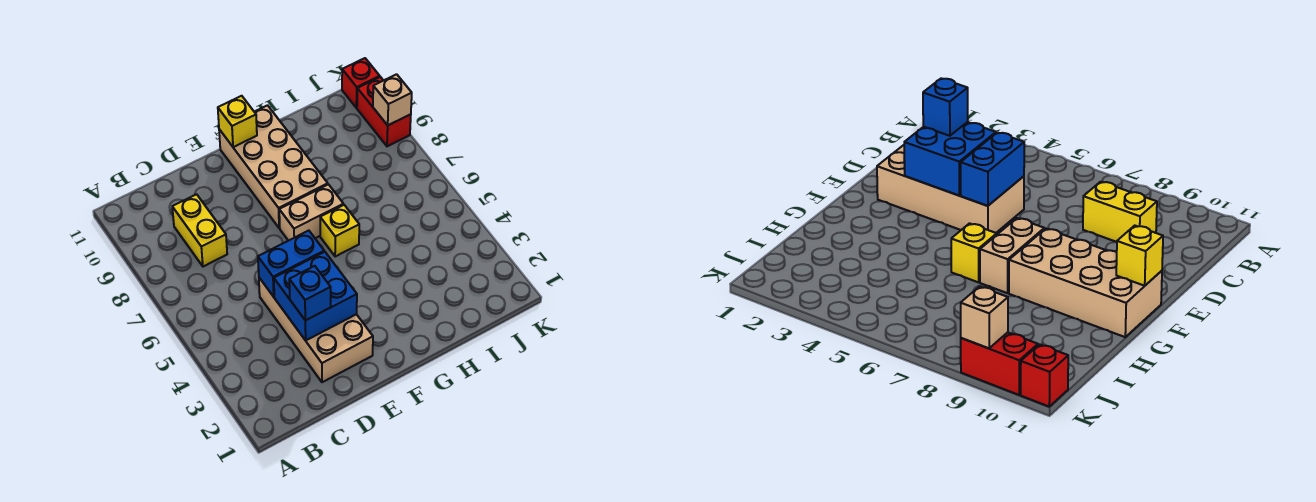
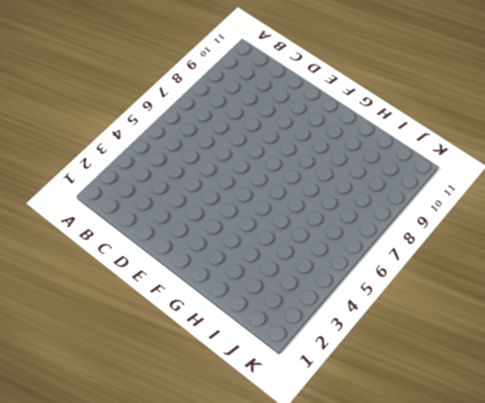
none -> yellow 1x2 brick [172,194,227,267]
none -> tan 2x4 brick [259,278,373,382]
none -> tan 1x2 brick [279,184,343,241]

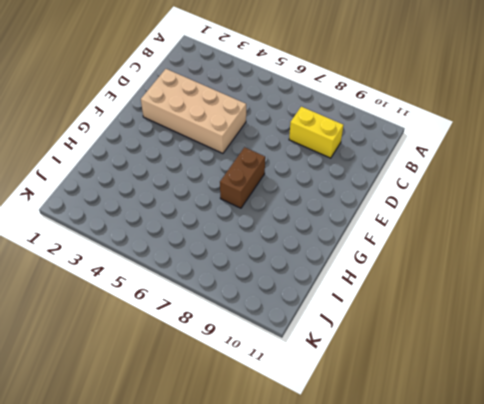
brown 1x2 brick [220,147,265,208] -> tan 1x2 brick [279,184,343,241]
none -> tan 2x4 brick [219,105,328,228]
none -> yellow 1x1 brick [320,205,359,257]
none -> red 1x2 brick [357,77,411,146]

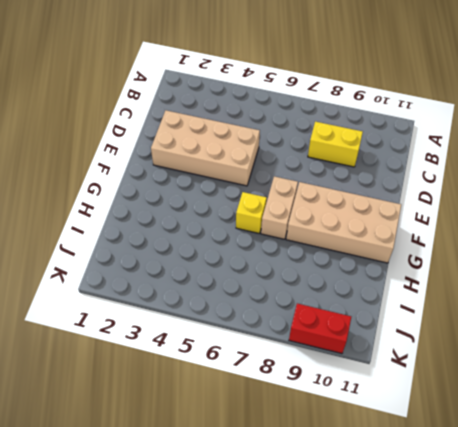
none -> red 1x1 brick [342,58,380,108]
none -> blue 2x2 brick [274,252,357,340]
none -> blue 1x2 brick [258,231,324,297]

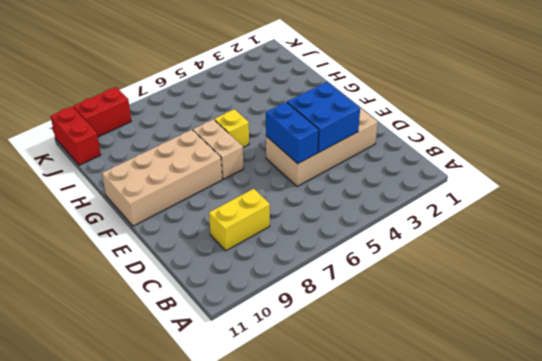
red 1x2 brick [51,107,101,165] -> red 1x1 brick [342,58,380,108]
none -> yellow 1x1 brick [218,96,257,147]
none -> tan 1x1 brick [373,74,412,125]
none -> blue 1x1 brick [289,266,331,320]

